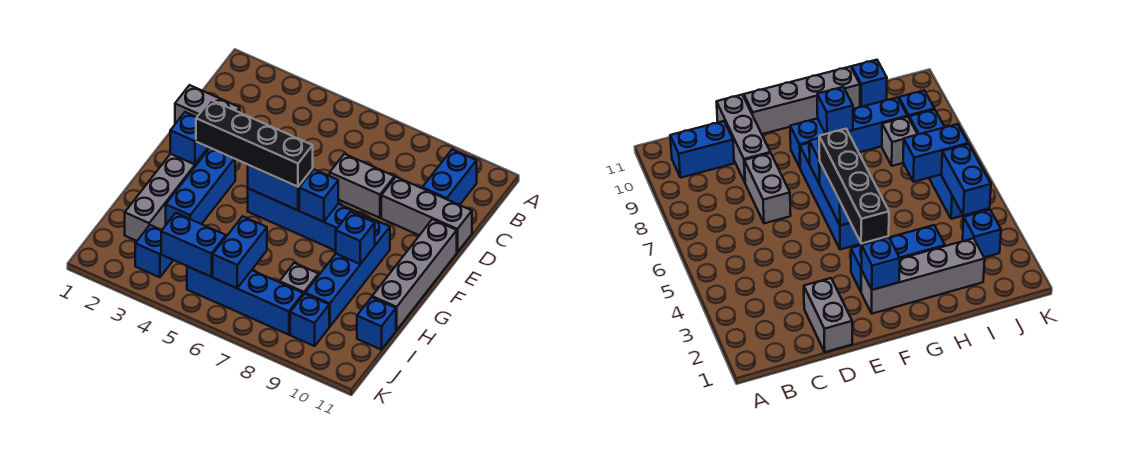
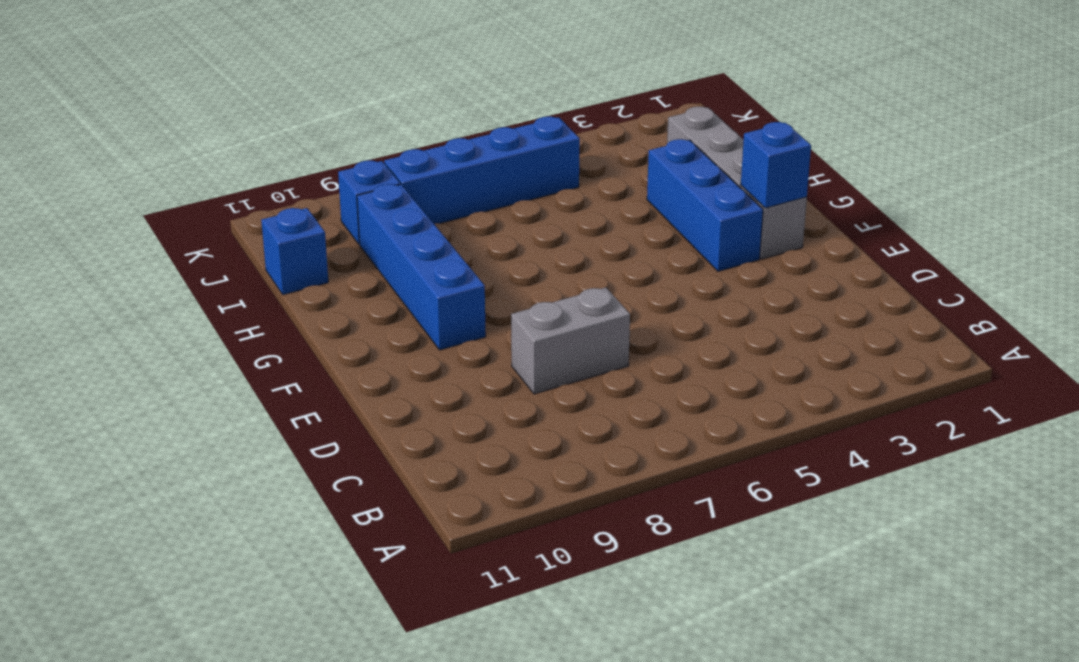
none -> blue 1x2 brick [422,149,477,205]
none -> grey 1x2 brick [175,85,240,124]
none -> grey 1x3 brick [381,177,472,252]

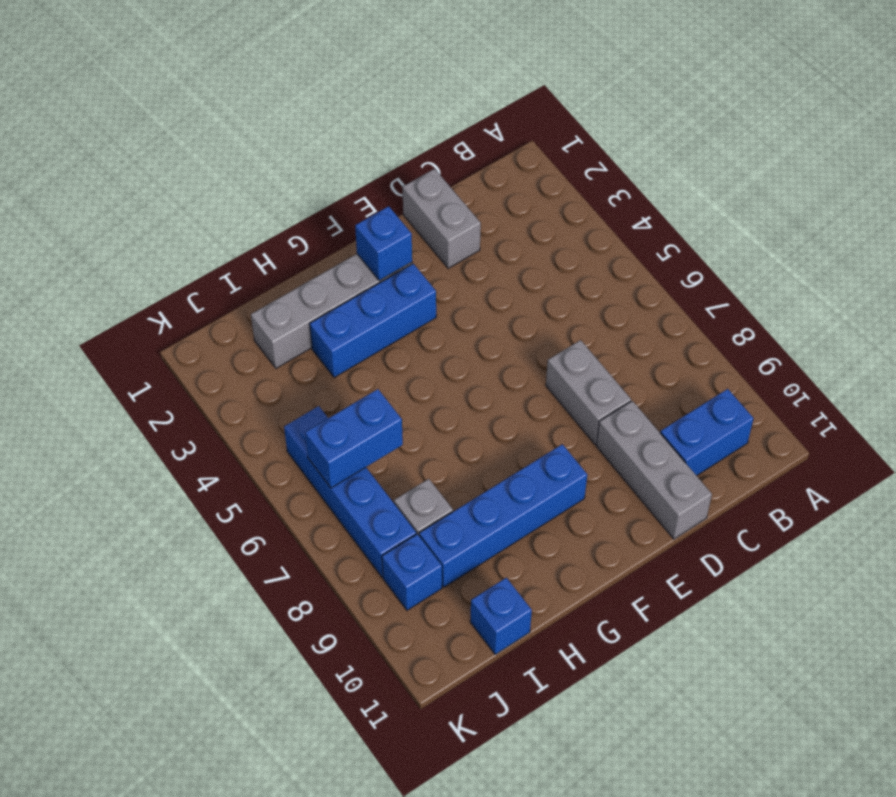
none -> grey 1x4 brick [372,219,457,330]
none -> blue 1x4 brick [248,189,364,251]
none -> blue 1x1 brick [135,225,173,277]

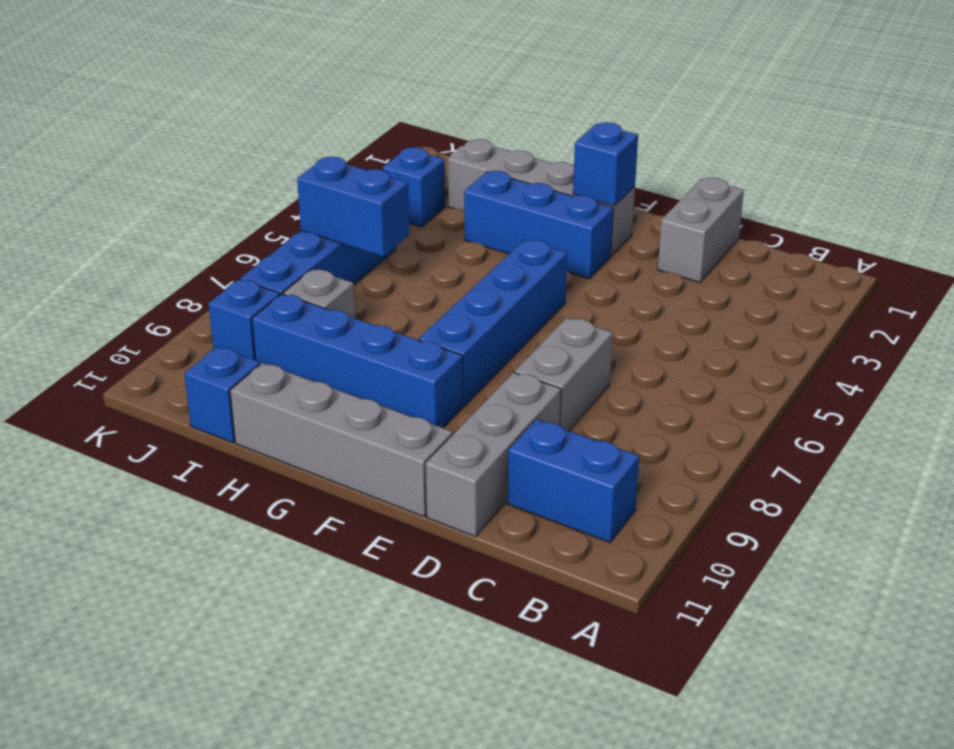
none -> blue 1x2 brick [248,165,313,210]
none -> blue 1x1 brick [299,169,338,222]
none -> blue 1x1 brick [336,212,375,264]

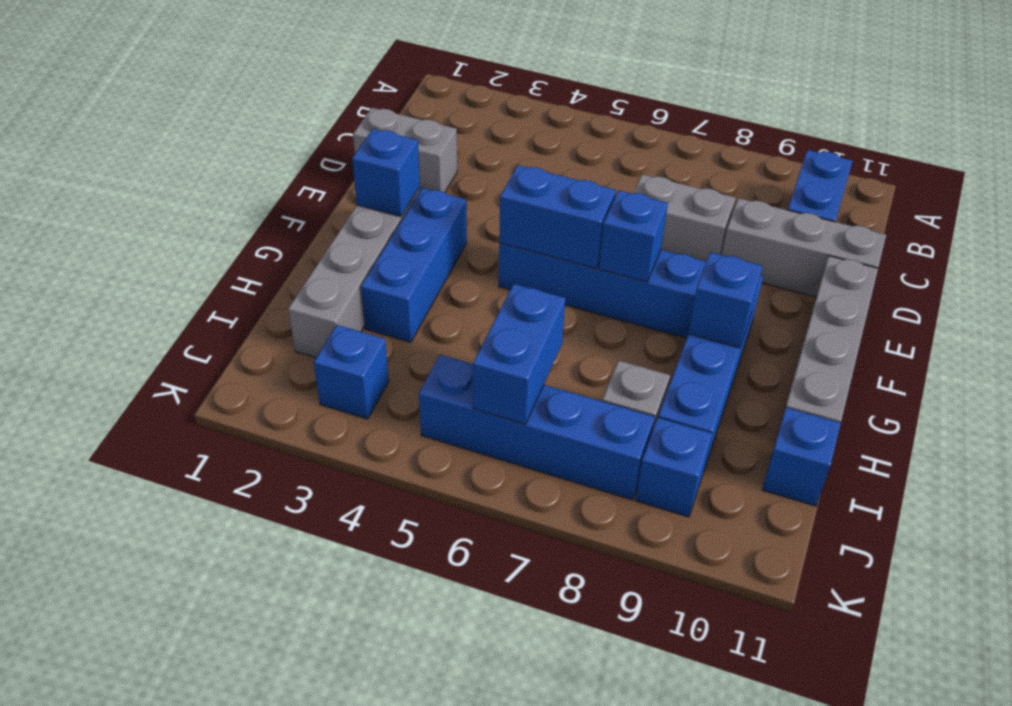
none -> blue 1x2 brick [161,213,226,277]
none -> black 1x4 brick [196,100,313,187]

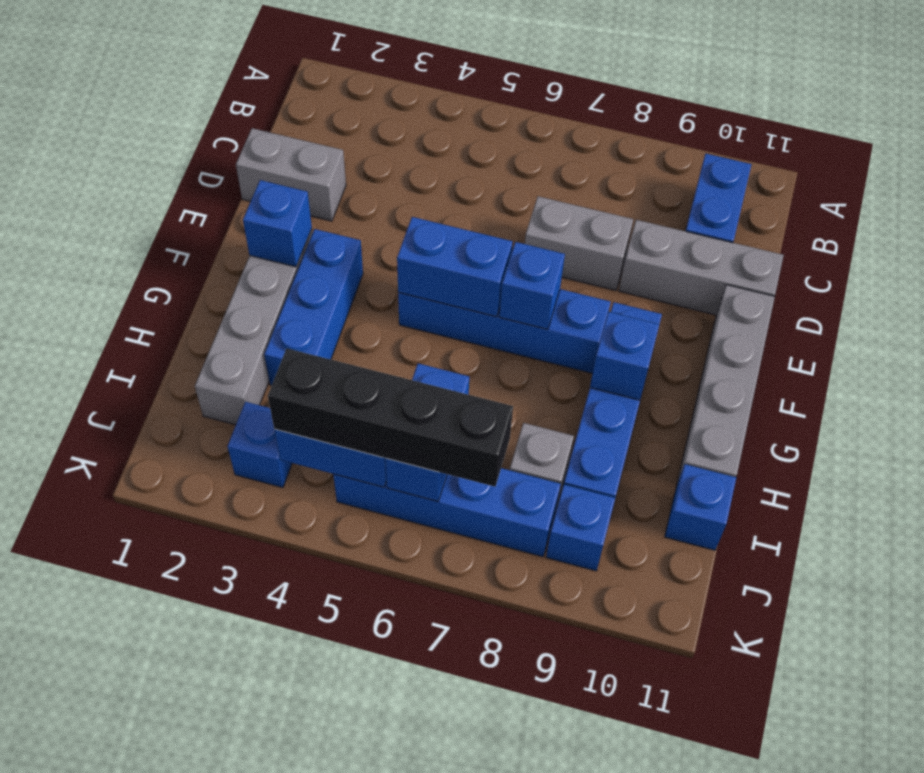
black 1x4 brick [268,348,513,487] -> black 1x4 brick moved to [196,100,313,187]

